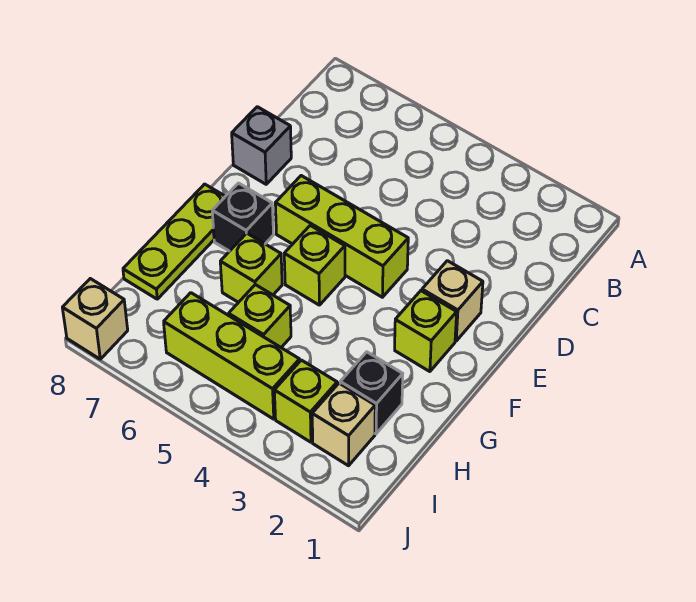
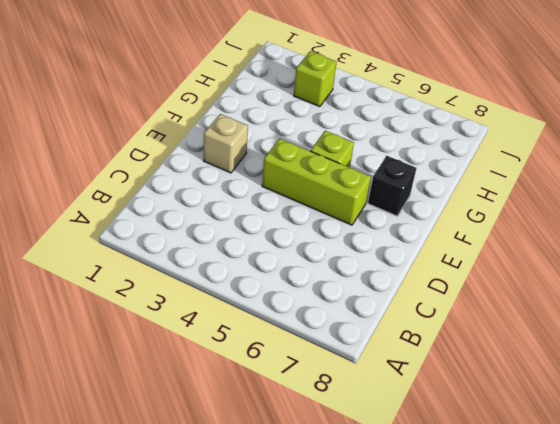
none -> grey 1x1 brick [232,107,291,184]
none -> lime 1x1 brick [395,291,457,372]
none -> lime 1x3 plate [123,184,225,299]

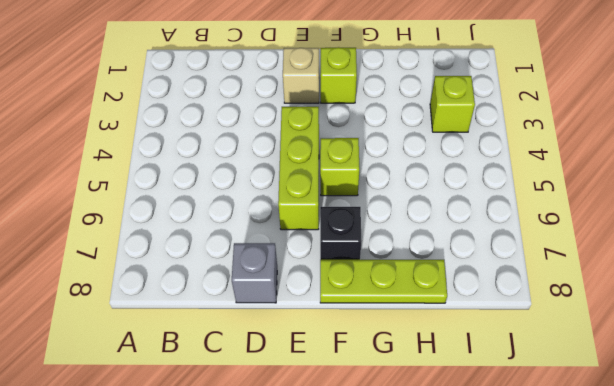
none -> lime 1x1 brick [220,233,282,302]
none -> black 1x1 brick [340,352,403,434]
none -> lime 1x1 brick [229,285,291,347]

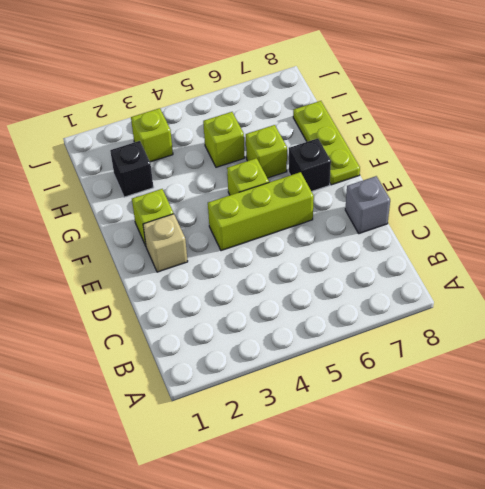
none -> tan 1x1 brick [312,383,375,466]
none -> lime 1x3 brick [164,293,300,419]
none -> tan 1x1 brick [62,279,128,359]

